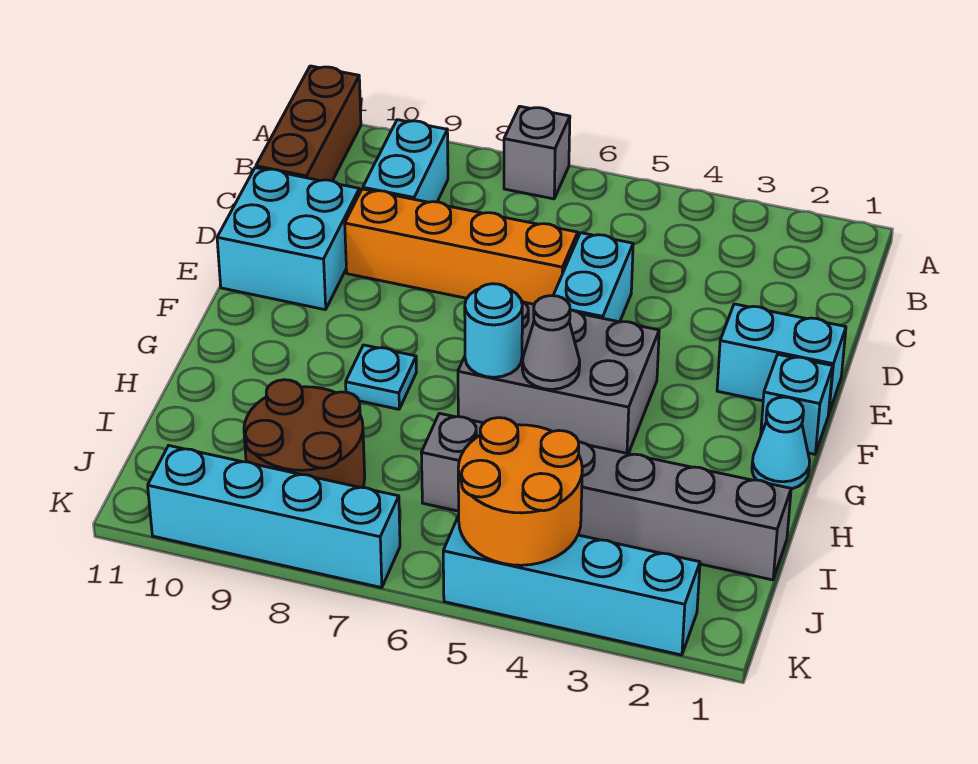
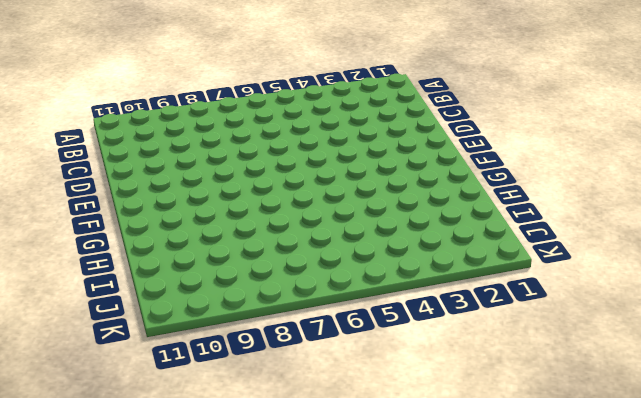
none -> grey 1x1 brick [504,106,570,199]
none -> brown 1x3 brick [256,66,361,181]
none -> cyan 1x2 brick [363,120,448,202]

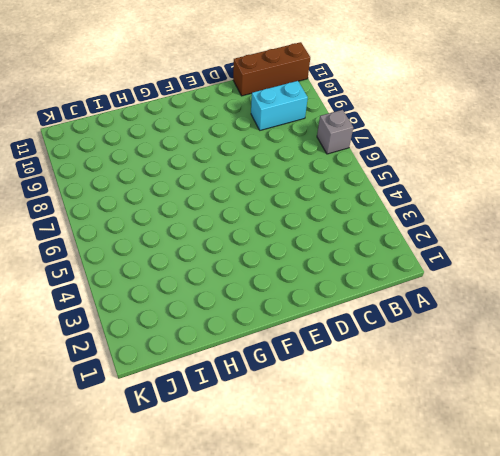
none -> cyan 1x2 brick [553,233,633,322]
none -> orange 1x4 brick [345,189,578,304]
none -> cyan 2x2 brick [217,168,360,310]

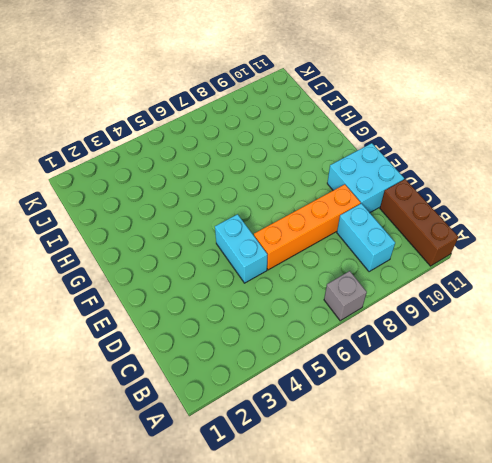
none -> cyan 1x2 brick [717,304,846,415]
none -> cyan 1x1 brick [761,354,833,454]
none -> grey 2x3 brick [458,301,659,454]

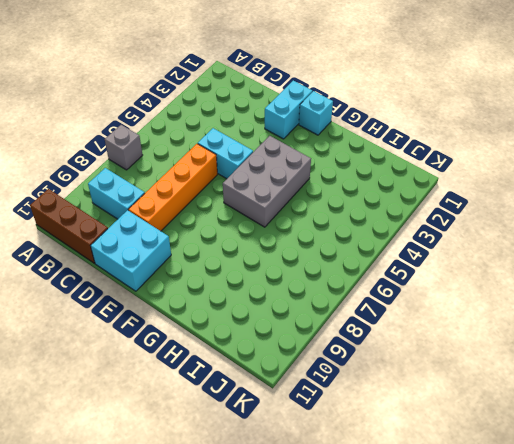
none -> cyan 1x1 cone [752,397,810,489]
none -> cyan 1x1 plate [346,345,416,409]
none -> grey 1x6 brick [421,413,791,580]

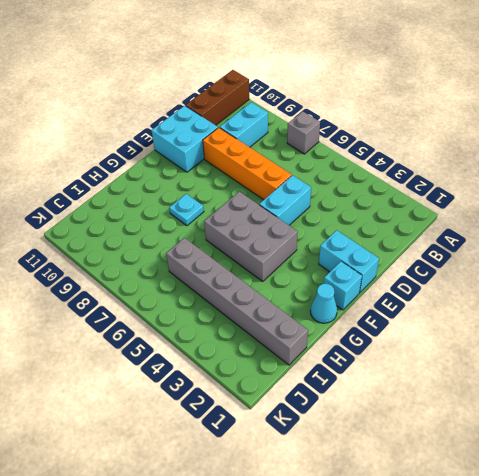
none -> brown 2x2 round brick [244,380,365,488]
none -> cyan 1x4 brick [443,516,700,655]
none -> cyan 1x4 brick [148,446,400,588]

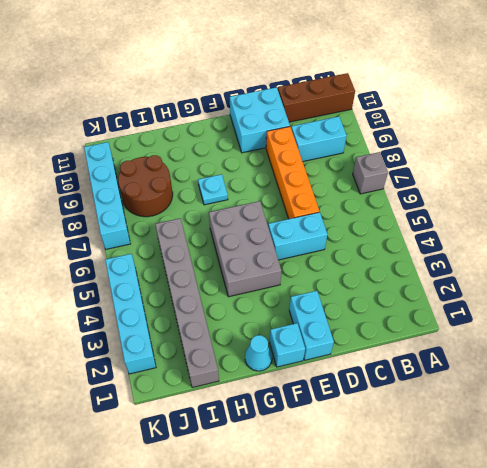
none -> grey 1x1 cone [522,296,580,389]
none -> cyan 1x1 round brick [465,284,522,377]
none -> orange 2x2 round brick [458,418,582,565]

